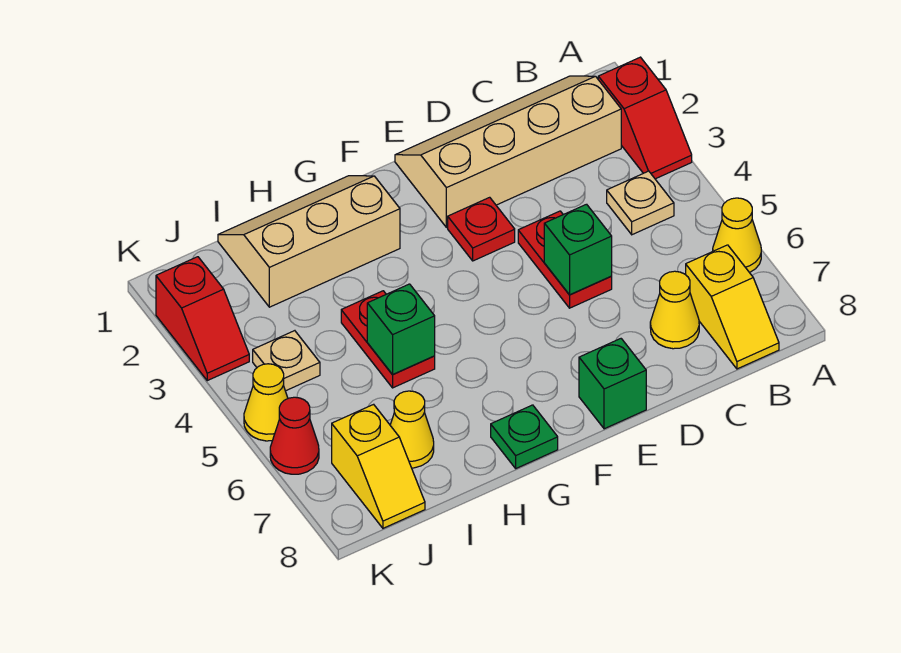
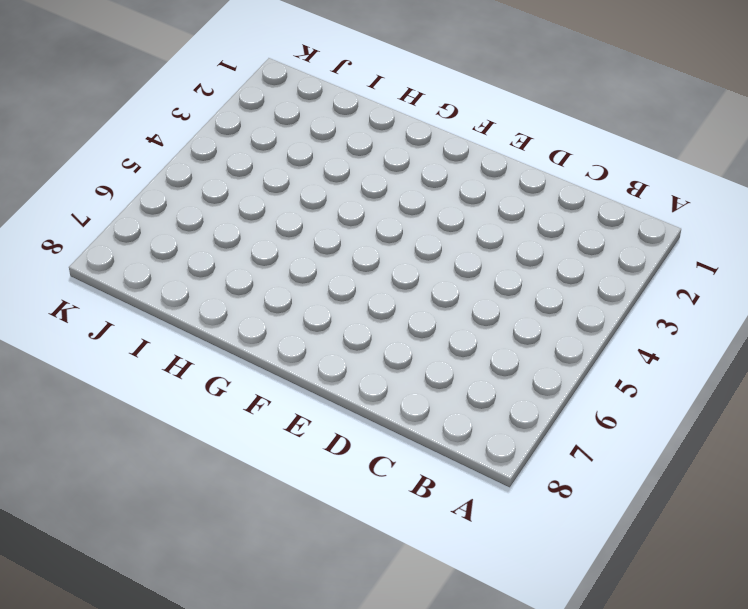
none -> red 1x2 slope [598,57,692,179]
none -> yellow 1x1 cone [713,198,761,273]
none -> tan 2x4 slope [395,76,621,227]

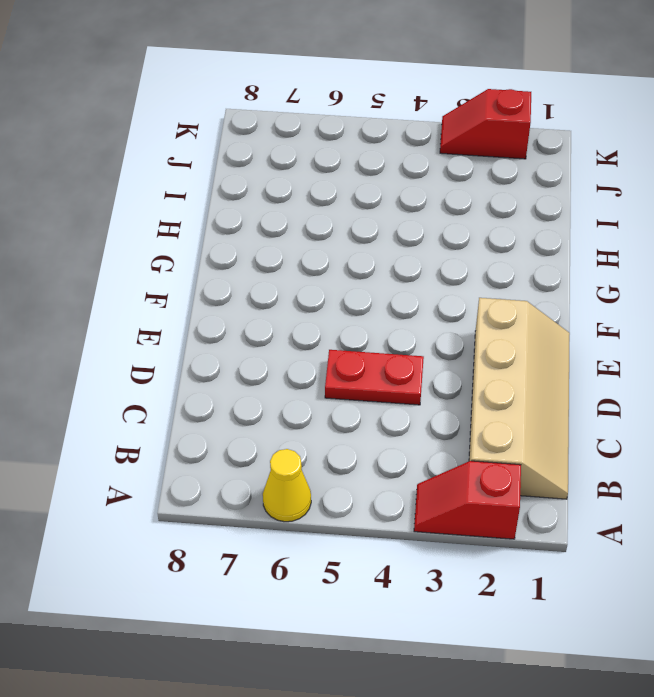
none -> tan 1x1 plate [607,171,674,235]
none -> yellow 1x2 slope [686,245,779,369]
none -> yellow 1x1 cone [650,271,699,349]

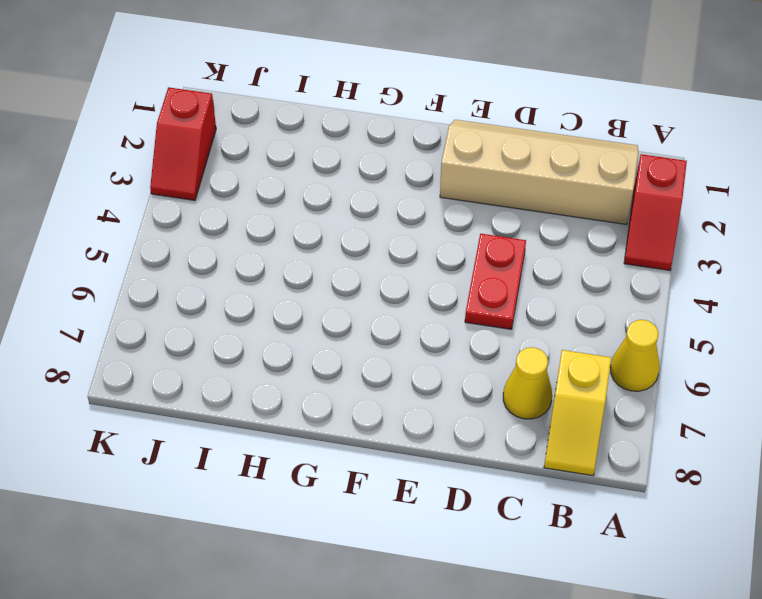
none -> tan 1x1 plate [607,171,674,235]
none -> red 1x1 plate [448,197,515,261]
none -> green 1x1 brick [579,339,646,429]

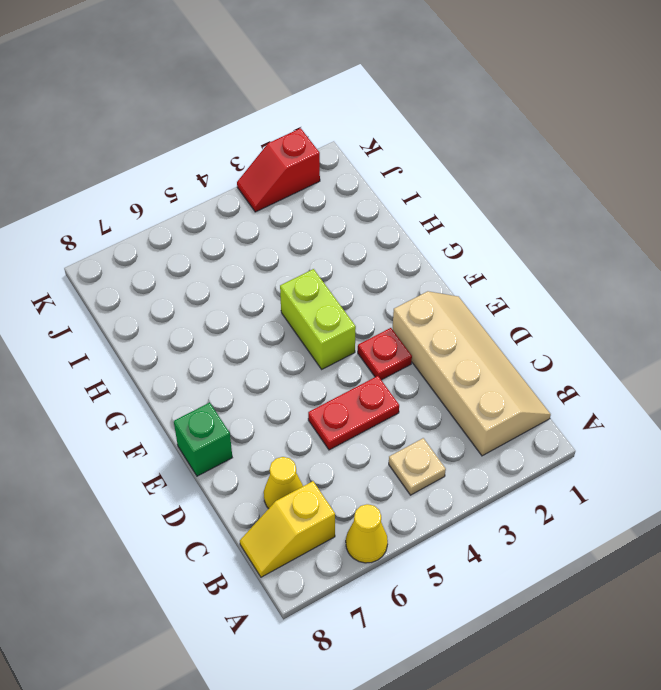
lime 1x2 brick [280,269,356,369] -> none
none -> red 1x2 slope [598,57,692,179]
none -> tan 2x3 slope [218,176,400,307]
none -> green 1x1 plate [491,405,558,468]

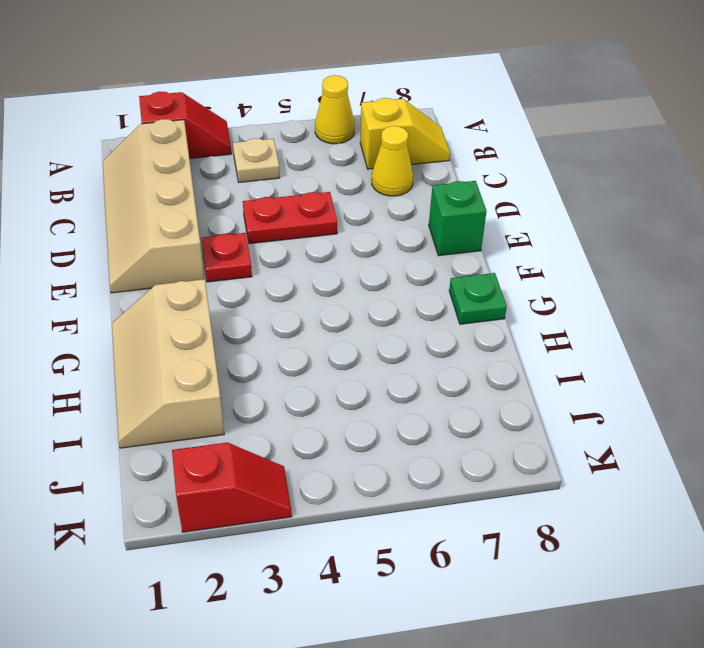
none -> red 1x2 plate [341,291,435,388]
none -> yellow 1x1 cone [390,391,434,468]
none -> tan 1x1 plate [253,331,320,391]

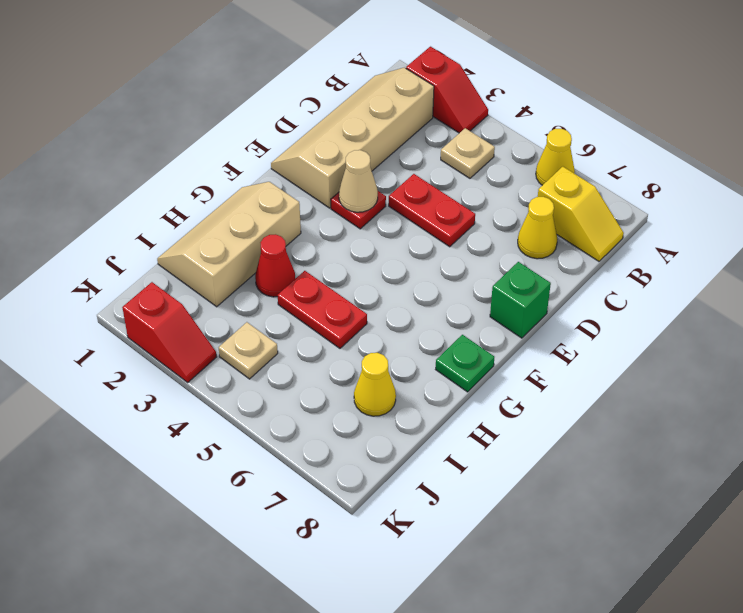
tan 1x1 cone [339,150,378,212] -> none
red 1x1 cone [255,234,295,297] -> red 1x1 cone moved to [270,397,319,474]
none -> yellow 1x2 slope [332,404,425,528]
none -> yellow 1x1 cone [244,364,288,441]
none -> green 1x1 brick [544,204,612,295]

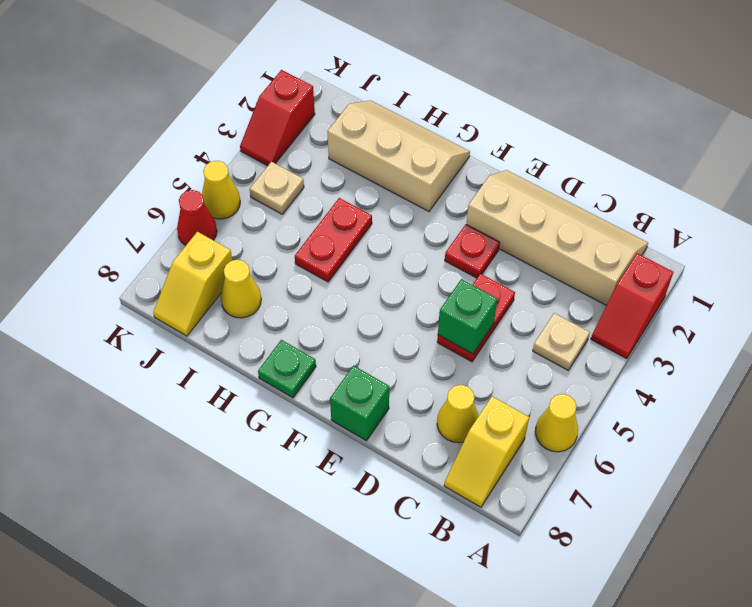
none -> green 1x1 brick [367,284,435,375]

